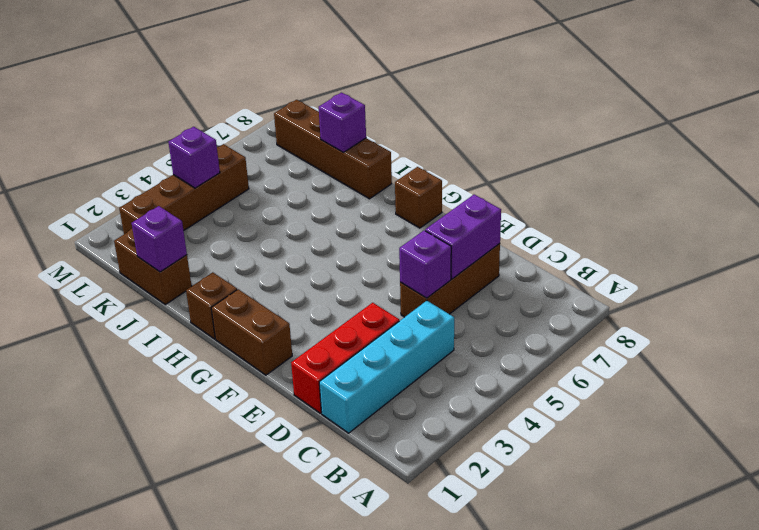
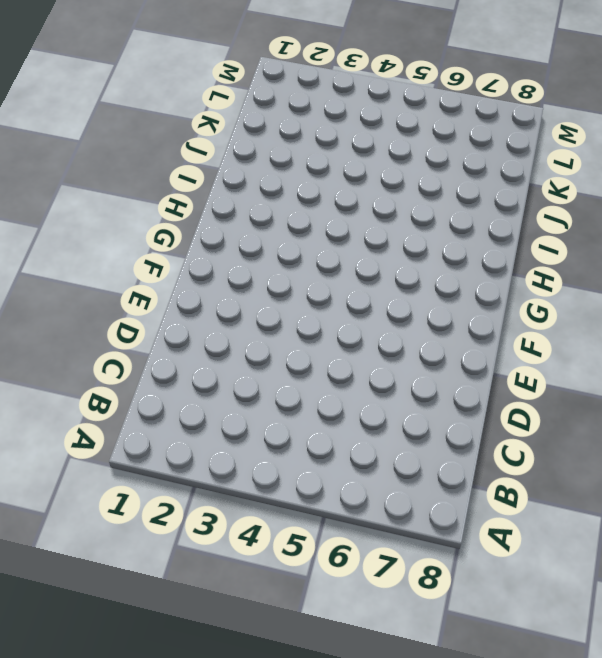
none -> cyan 1x4 brick [319,301,454,433]
none -> red 1x3 brick [291,303,399,413]
none -> brown 1x3 brick [400,244,500,317]

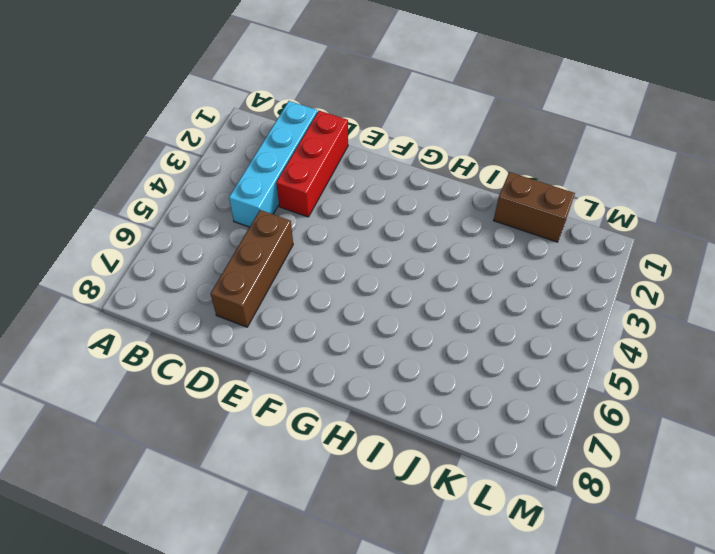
none -> brown 1x2 brick [211,289,292,375]
none -> brown 1x1 brick [395,167,442,228]
none -> brown 1x1 brick [186,272,237,339]

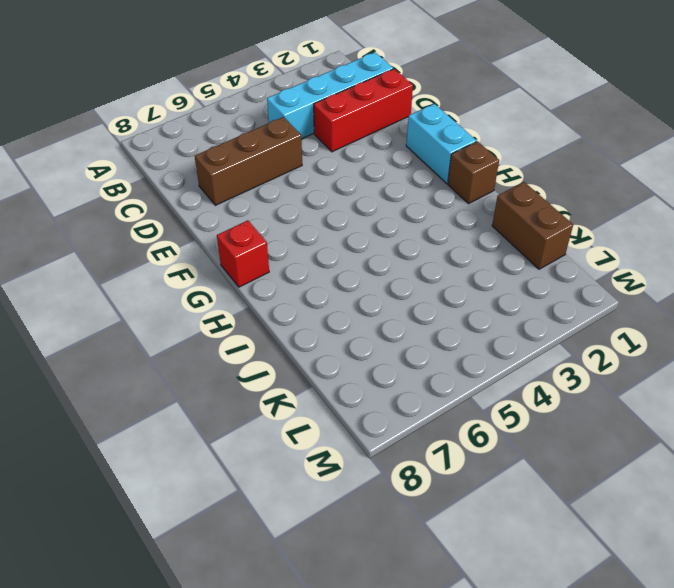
cyan 1x2 brick [406,104,476,183] -> brown 1x2 brick [211,289,292,375]
red 1x1 brick [217,220,269,287] -> brown 1x1 brick [395,167,442,228]
none -> brown 1x4 brick [274,100,392,199]
none -> brown 1x4 brick [119,144,249,234]
none -> purple 1x1 brick [399,230,451,298]

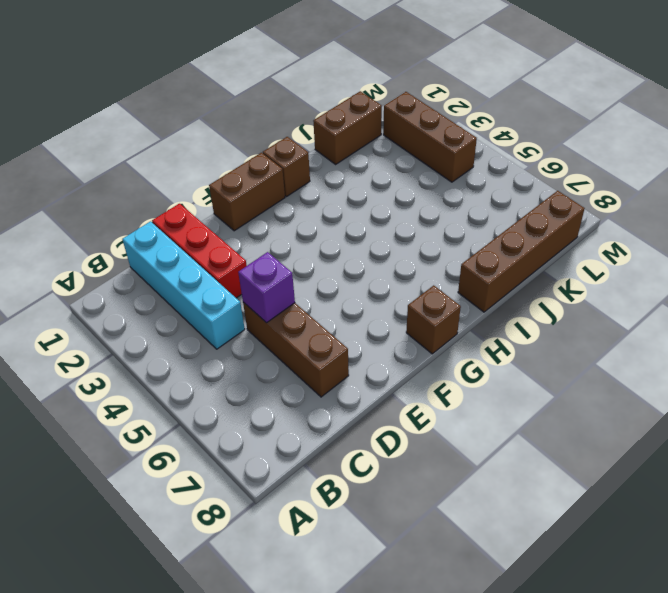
brown 1x3 brick [383,92,477,182] -> brown 1x4 brick [119,144,249,234]
none -> purple 1x2 brick [425,194,501,279]
none -> purple 1x1 brick [132,206,187,272]
none -> purple 1x1 brick [319,93,366,152]

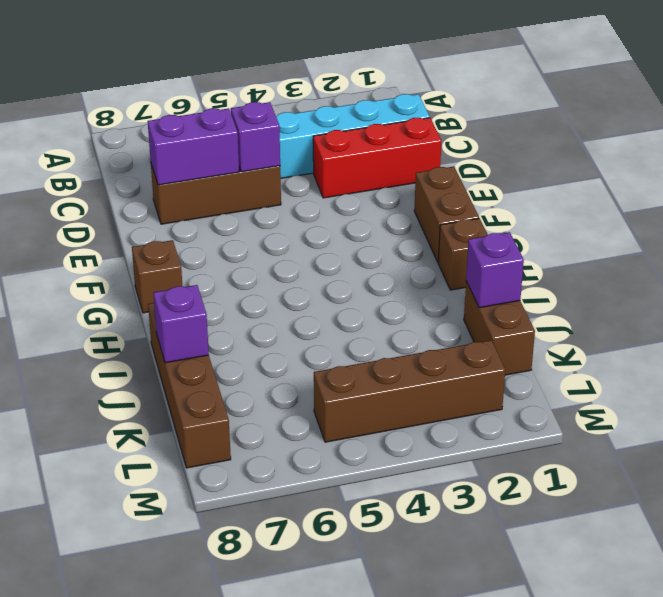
none -> purple 1x1 brick [168,127,220,188]

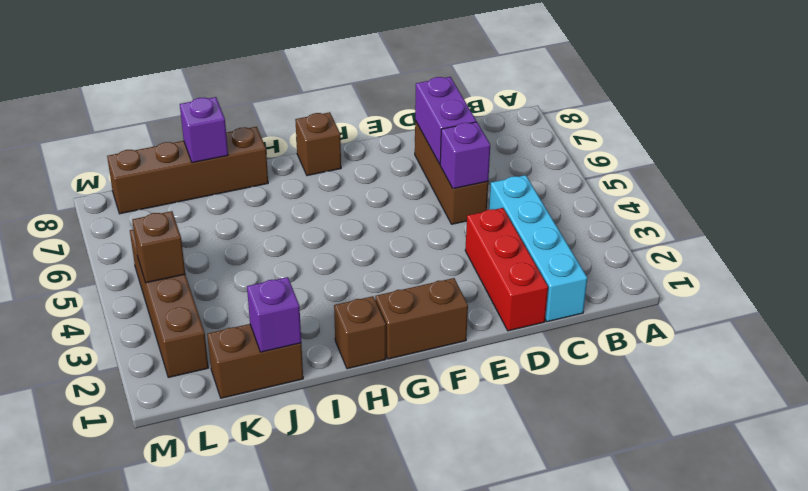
brown 1x1 brick [132,211,185,283] -> purple 1x1 brick [168,127,220,188]

